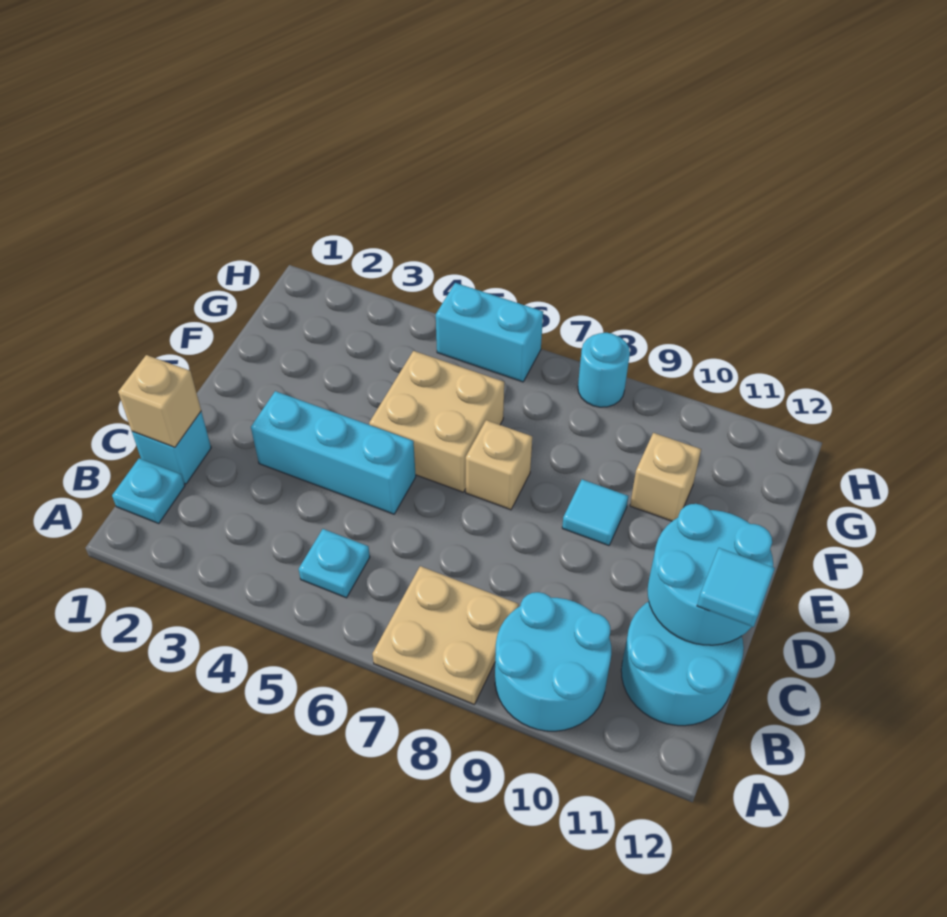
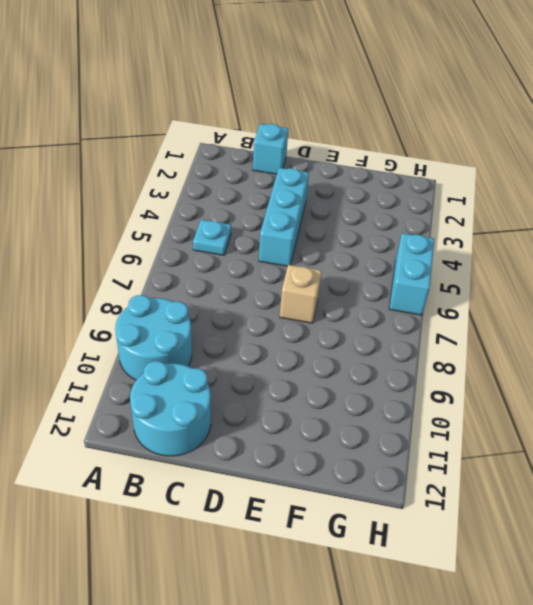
none -> tan 2x2 plate [373,566,519,704]
none -> cyan 1x1 plate [112,458,185,524]
none -> tan 2x2 brick [369,351,504,492]

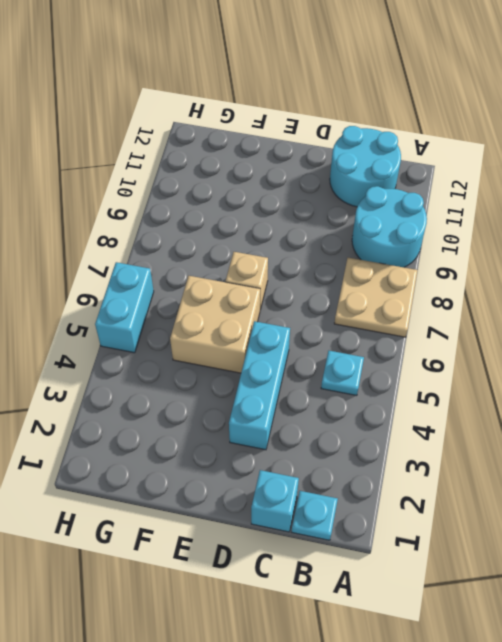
none -> cyan 1x1 tile [562,479,628,546]
none -> tan 1x1 brick [630,433,701,521]
none -> cyan 1x1 round brick [578,333,630,407]

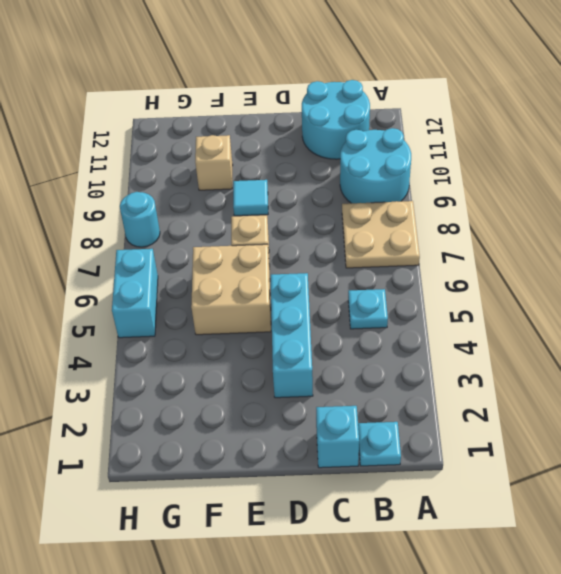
none -> tan 1x1 brick [118,355,201,447]
none -> cyan 2x2 round brick [648,504,773,645]
none -> cyan 1x1 tile [697,548,775,627]

